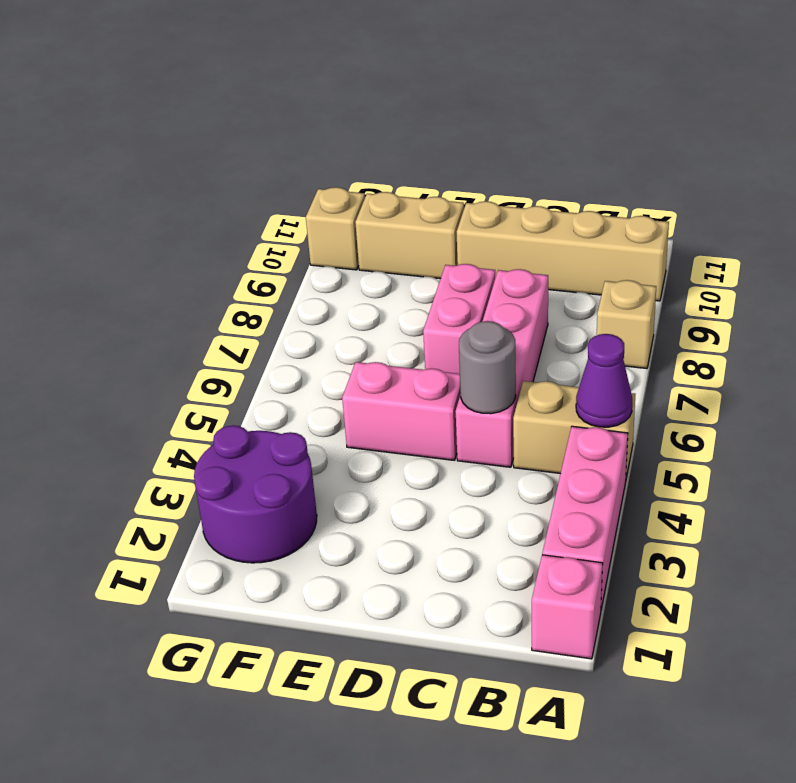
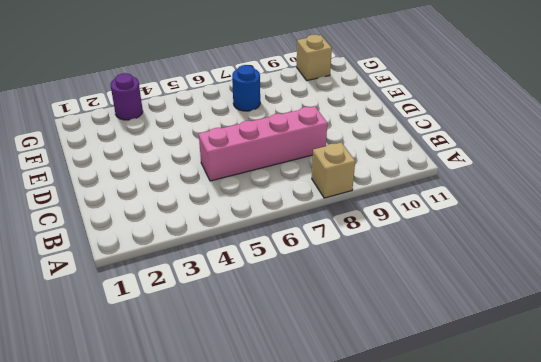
blue 1x1 round brick [232,65,260,111] -> none
purple 1x1 round brick [111,73,143,120] -> purple 2x2 round brick [194,425,317,563]
none -> pink 1x1 brick [532,555,603,659]
none -> pink 1x3 brick [542,426,628,609]
none -> tan 1x2 brick [513,381,635,478]

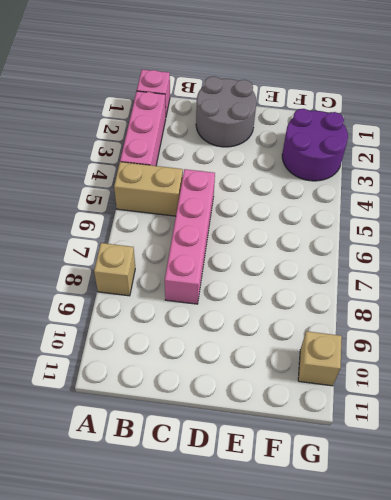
grey 2x2 round brick [196,76,256,147] -> none
none -> tan 1x4 brick [457,201,669,301]
none -> pink 1x2 brick [342,362,461,460]
none -> pink 1x2 brick [423,264,495,374]

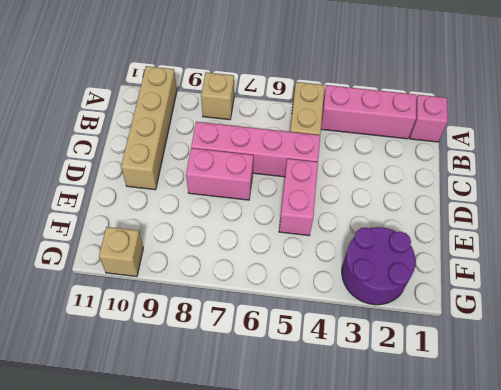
none -> tan 1x2 brick [355,192,464,279]
none -> purple 1x1 cone [576,334,632,427]
none -> grey 1x1 round brick [459,321,516,414]

